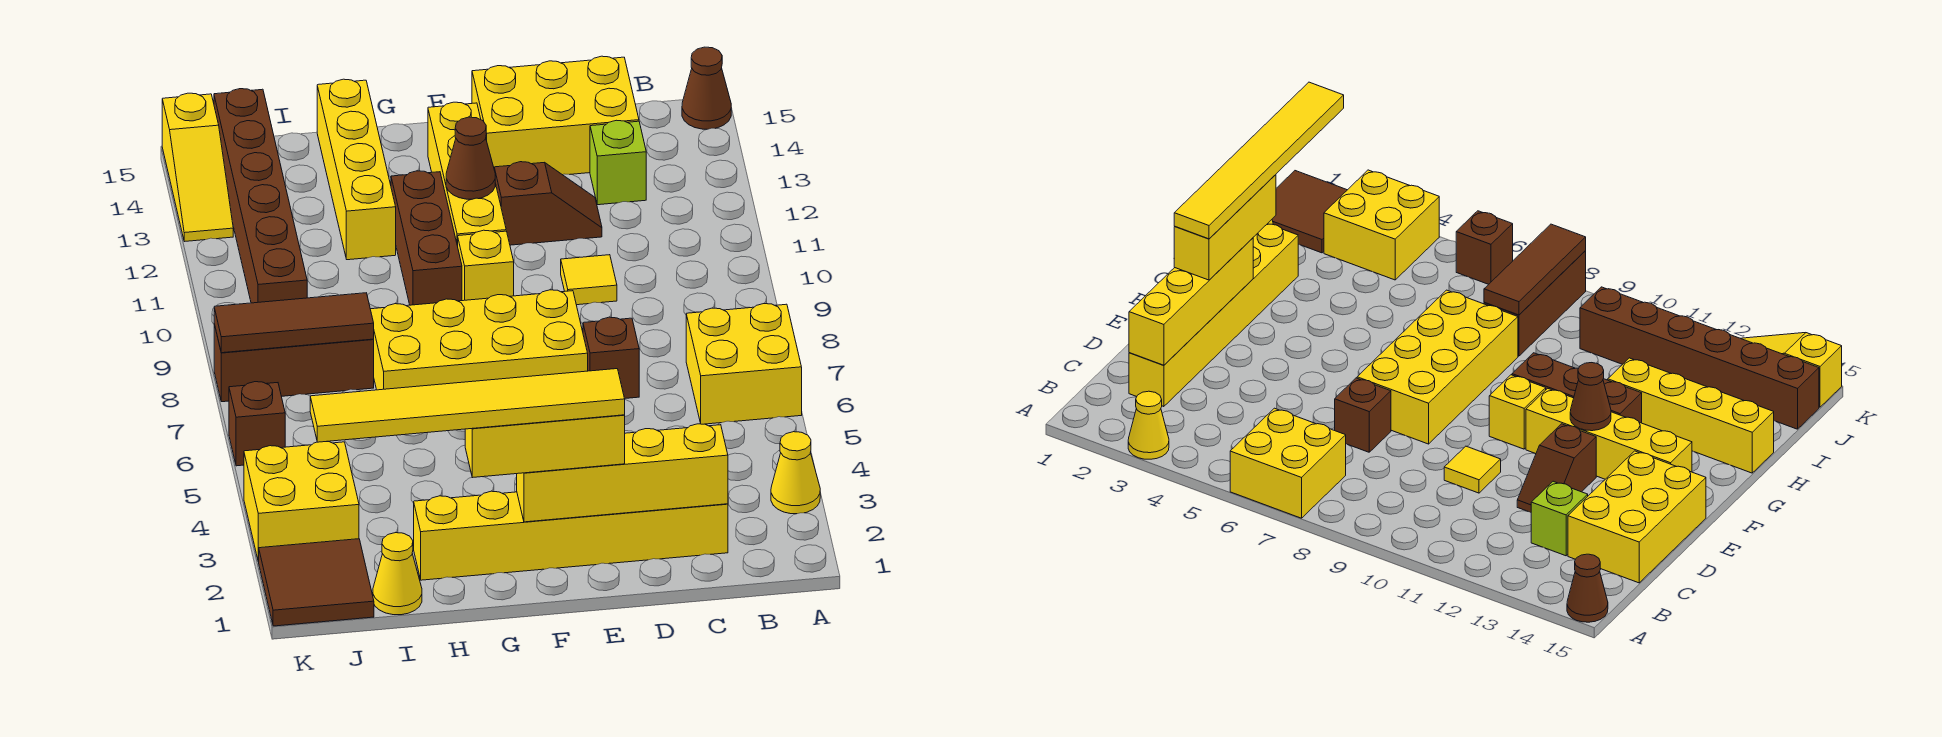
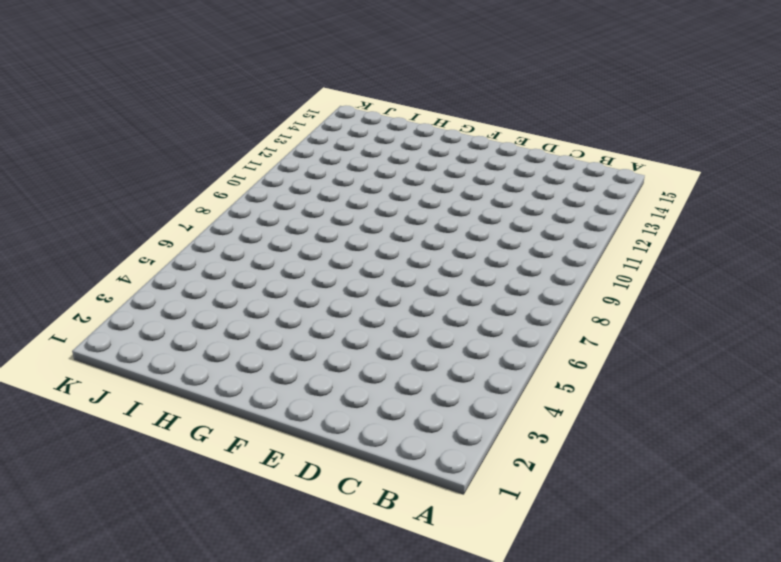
none -> yellow 1x1 cone [771,432,820,514]
none -> yellow 2x2 brick [686,304,802,424]
none -> brown 1x1 cone [682,47,731,129]

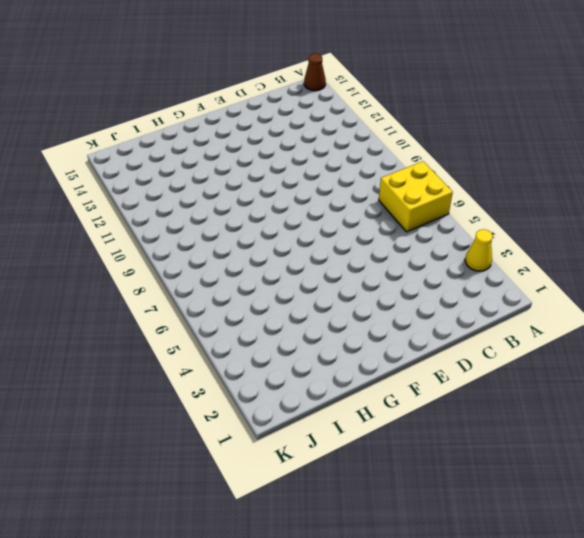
none -> yellow 1x6 brick [414,491,728,580]
none -> lime 1x1 brick [590,120,646,205]
none -> yellow 2x3 brick [472,56,639,175]

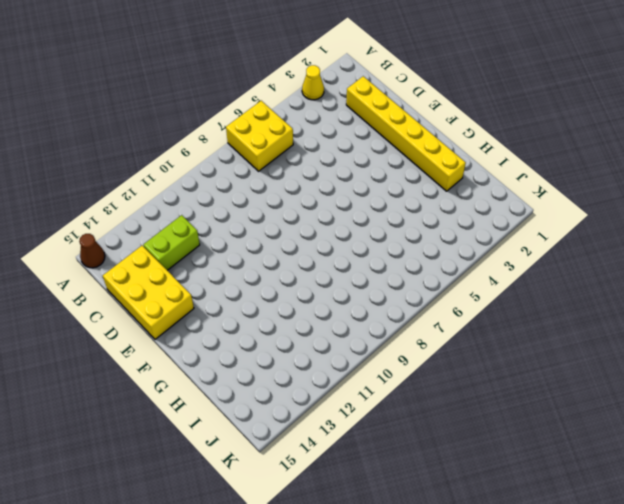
lime 1x2 brick [143,215,200,270] -> lime 1x1 brick [590,120,646,205]
none -> brown 1x1 brick [583,317,639,398]
none -> yellow 1x1 tile [561,255,617,305]
none -> brown 1x2 slope [494,162,602,245]

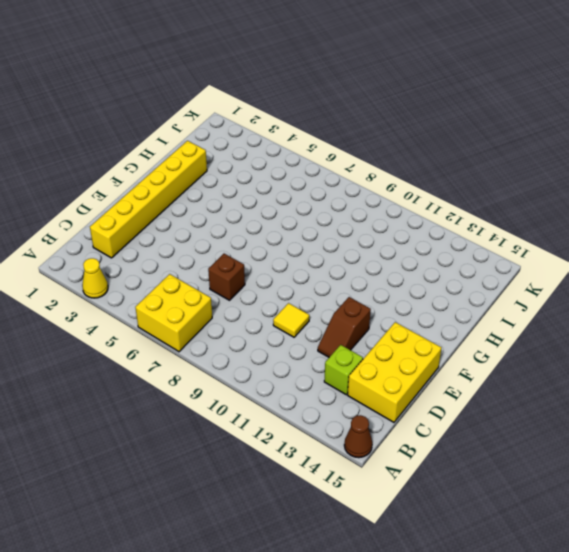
none -> yellow 2x4 brick [370,290,588,390]
none -> yellow 1x1 brick [458,230,514,301]
none -> yellow 1x4 brick [428,102,506,246]

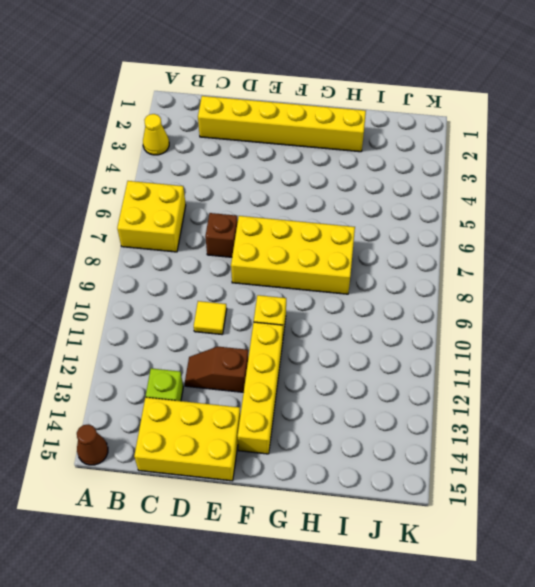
none -> brown 1x3 brick [391,171,462,305]
none -> yellow 1x4 brick [317,79,396,260]
none -> yellow 1x1 cone [373,533,422,615]

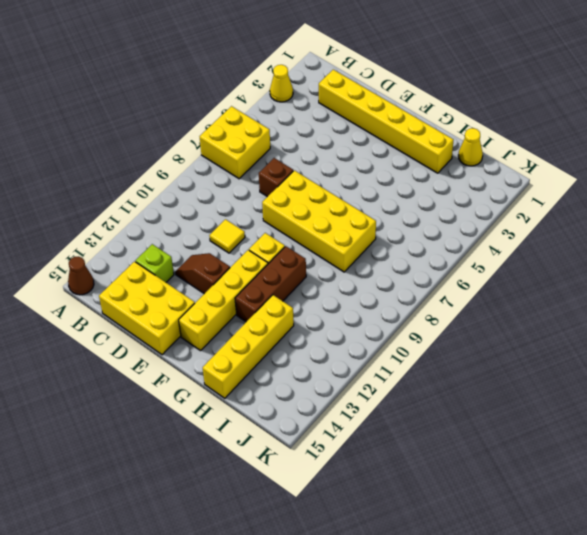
none -> brown 1x3 brick [214,324,374,402]
none -> brown 2x2 tile [259,539,374,626]
none -> yellow 2x2 brick [244,441,359,562]

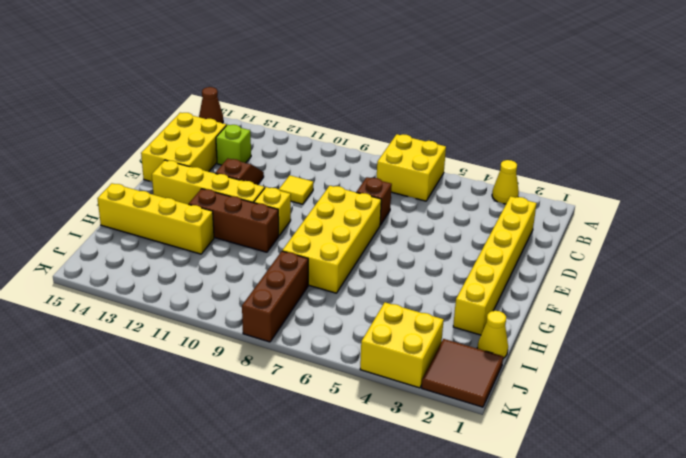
none -> brown 1x6 brick [214,89,307,303]
none -> brown 1x1 brick [229,382,285,466]
none -> yellow 1x3 slope [162,93,233,242]

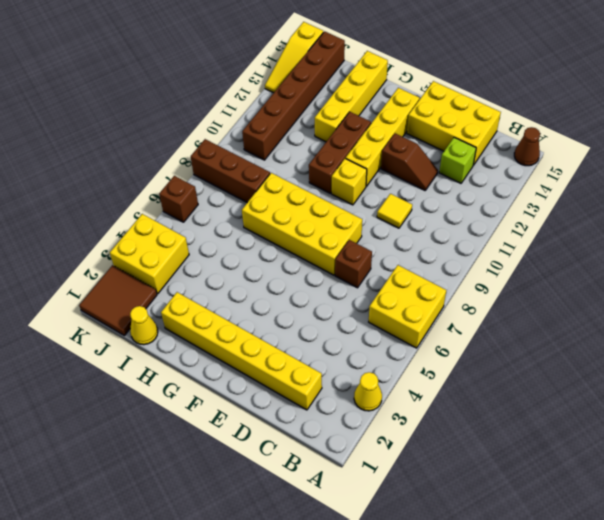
none -> yellow 1x4 brick [517,424,728,522]
none -> brown 1x1 cone [446,117,495,199]
none -> brown 1x3 tile [214,293,374,353]

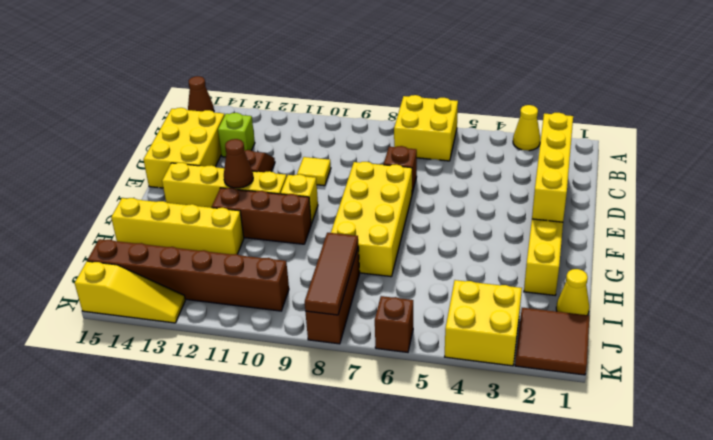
none -> yellow 1x3 brick [465,415,625,478]
none -> yellow 1x6 tile [310,369,625,442]

